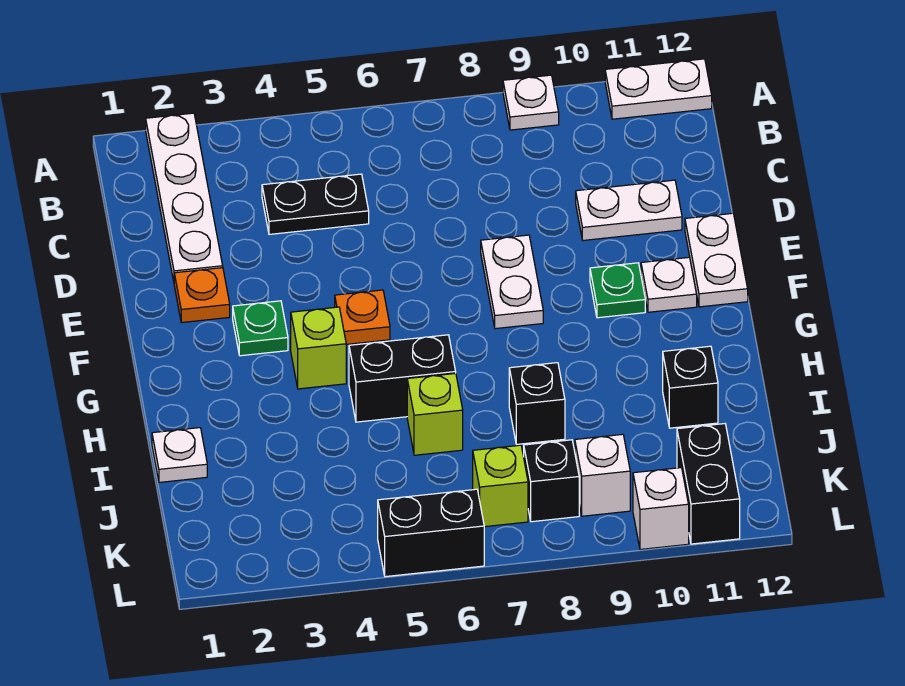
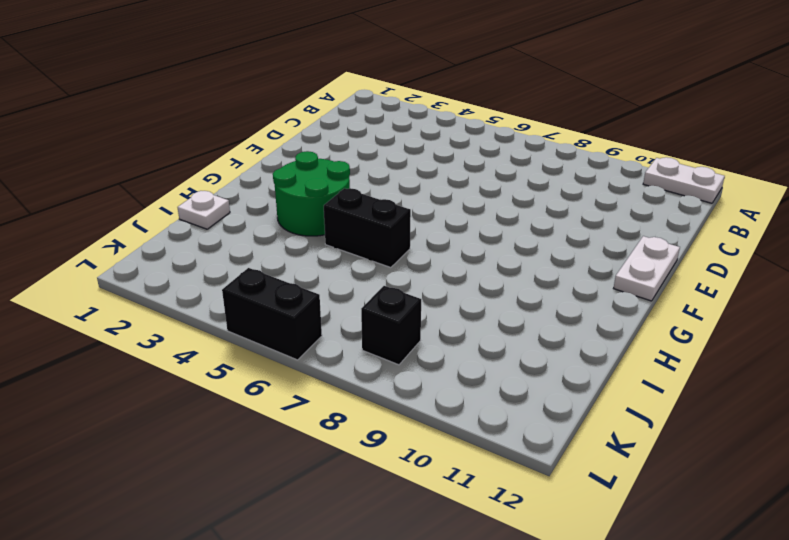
green 2x2 round brick [273,151,350,236] -> lime 1x1 brick [291,307,346,389]
none -> white 1x4 plate [146,113,223,281]
none -> white 1x1 plate [503,75,559,130]
none -> black 1x2 plate [262,174,369,234]

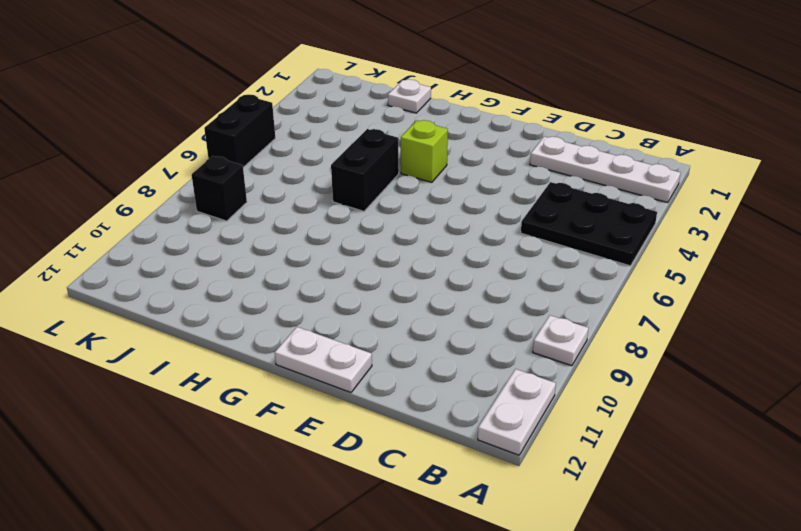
black 2x3 plate [521,182,657,266] -> black 1x2 plate [262,174,369,234]
none -> white 1x2 plate [576,180,682,240]
none -> orange 1x1 plate [174,268,230,323]
none -> white 1x2 plate [481,235,543,329]

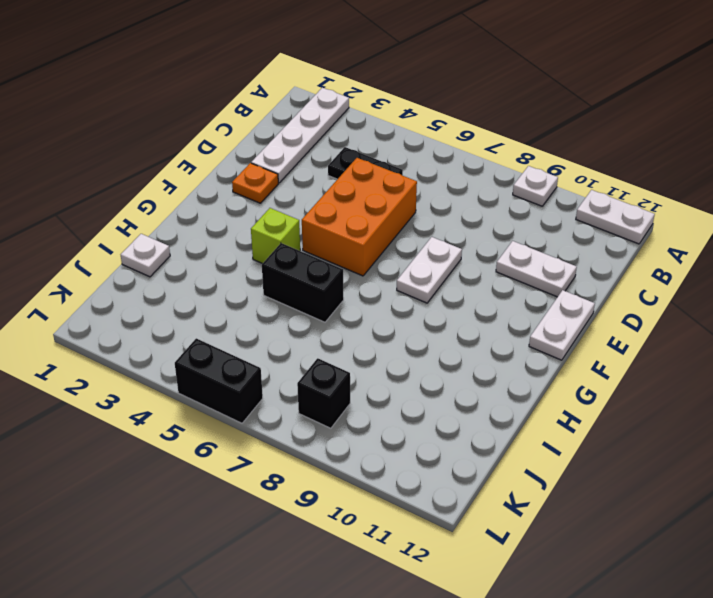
orange 2x3 brick [302,158,417,276] -> orange 1x1 plate [335,290,390,344]
none -> green 1x1 plate [233,301,288,356]
none -> green 1x1 plate [590,263,645,318]
none -> white 1x1 plate [641,257,697,312]

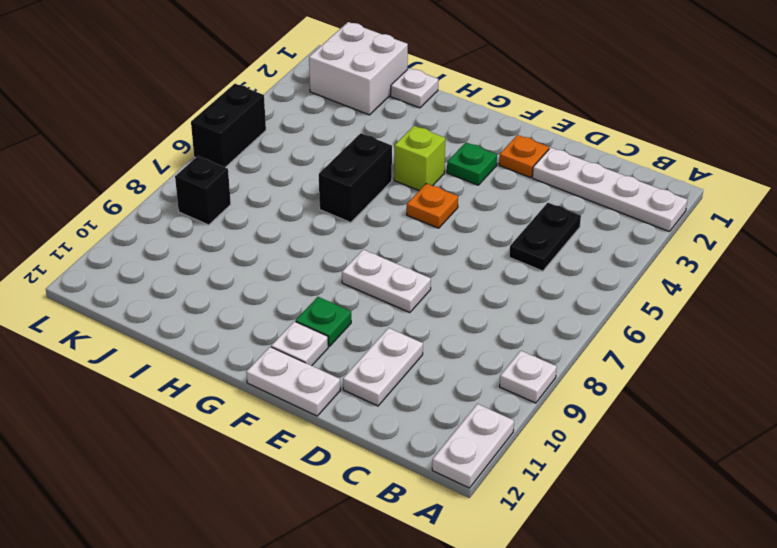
white 2x2 brick [309,22,408,115] -> none
none -> lime 1x1 brick [407,373,463,455]
none -> black 1x1 brick [509,363,565,444]
none -> black 1x1 brick [663,346,718,428]

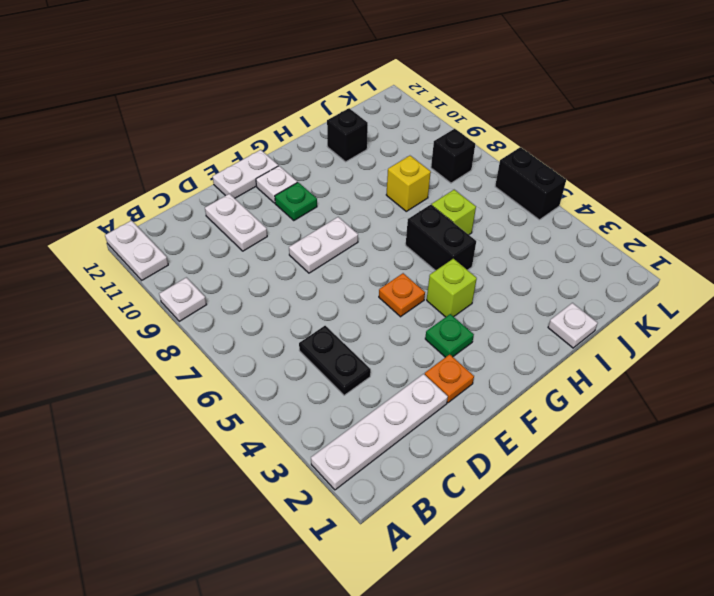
yellow 1x1 brick [386,156,431,211] -> black 1x1 brick [509,363,565,444]
none -> lime 1x1 brick [473,445,528,527]
none -> white 1x1 brick [575,434,630,516]
none -> black 1x2 brick [677,424,740,544]

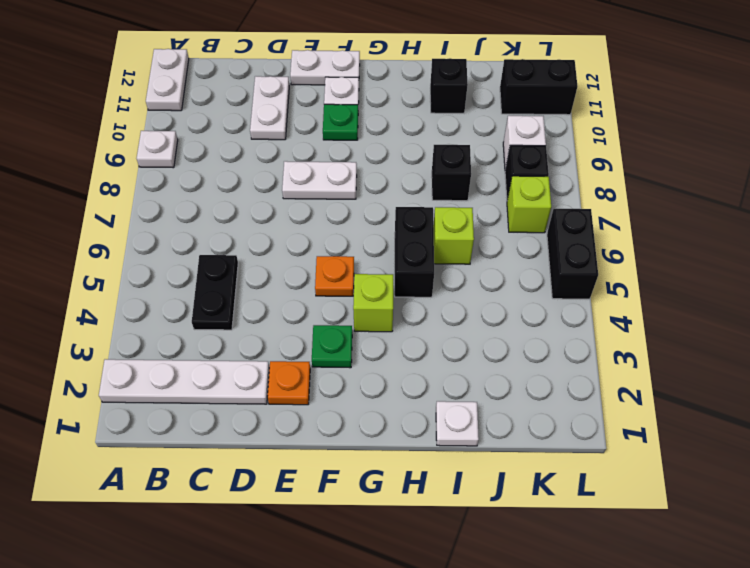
none -> white 1x1 brick [633,468,689,549]

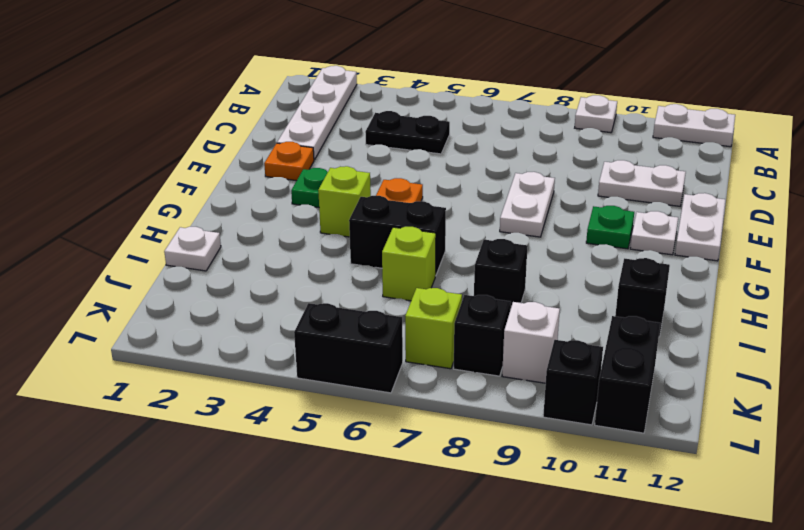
black 1x1 brick [543,340,603,425] -> white 1x1 brick [633,468,689,549]

